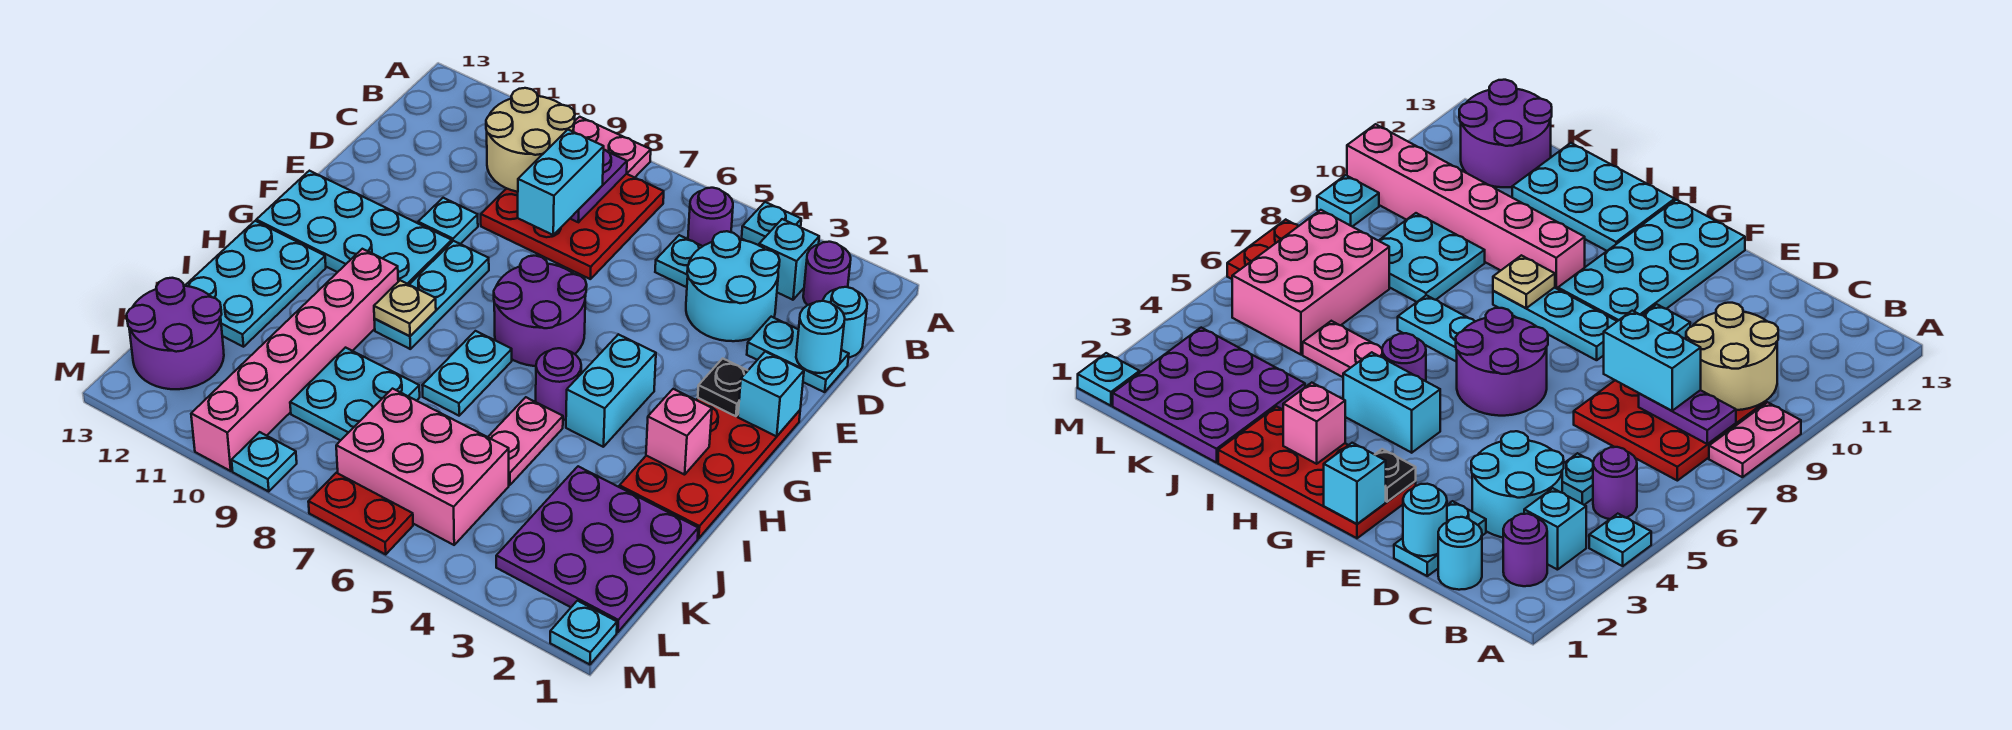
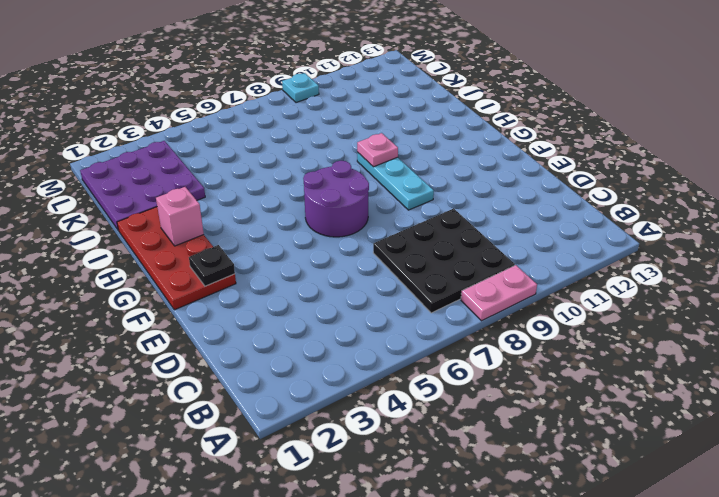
black 3x3 plate [373,209,515,313] -> red 3x3 plate [481,174,664,279]
pink 1x1 plate [357,133,398,167] -> tan 1x1 plate [374,280,436,336]
none -> cyan 1x1 plate [742,202,801,245]
none -> purple 1x1 round brick [803,242,851,305]
none -> cyan 1x1 brick [759,219,819,300]
none -> purple 1x1 round brick [688,188,733,246]

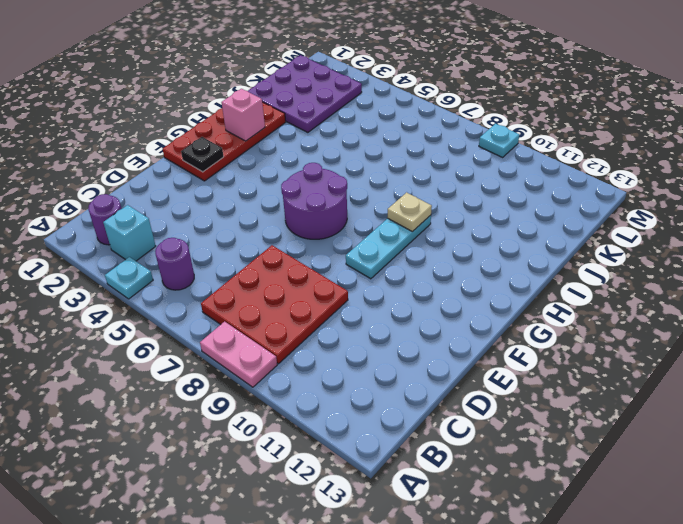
none -> cyan 1x1 round brick [823,287,867,358]
none -> cyan 2x2 round brick [686,231,780,341]
none -> cyan 1x1 plate [655,235,703,287]
none -> cyan 1x2 plate [747,317,849,392]

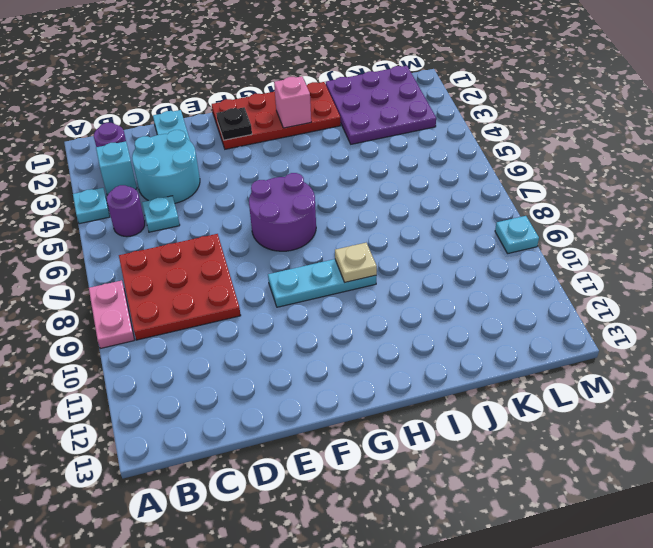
none -> cyan 1x1 round brick [823,287,867,358]
none -> cyan 1x1 plate [418,198,478,244]
none -> cyan 2x4 plate [256,171,452,284]
none -> cyan 1x2 brick [566,334,656,447]

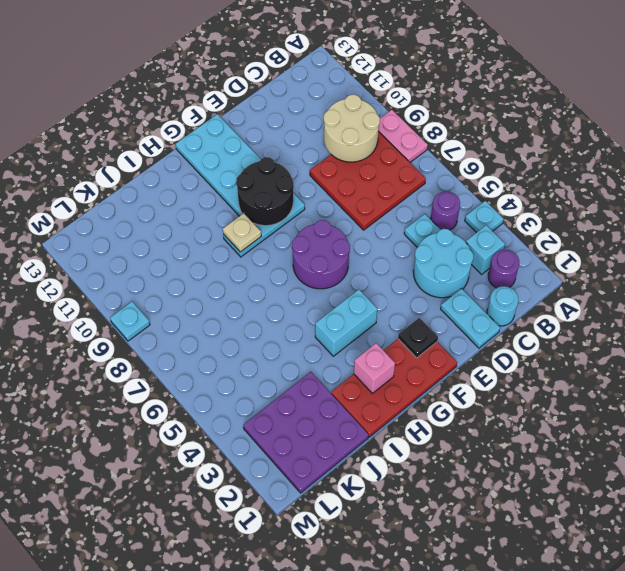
black 2x2 round brick [236,157,294,226] -> none
none -> cyan 1x1 plate [418,198,478,244]
none -> purple 1x1 round brick [536,348,581,420]
none -> cyan 1x2 plate [422,331,512,416]
none -> pink 1x6 brick [191,249,398,471]

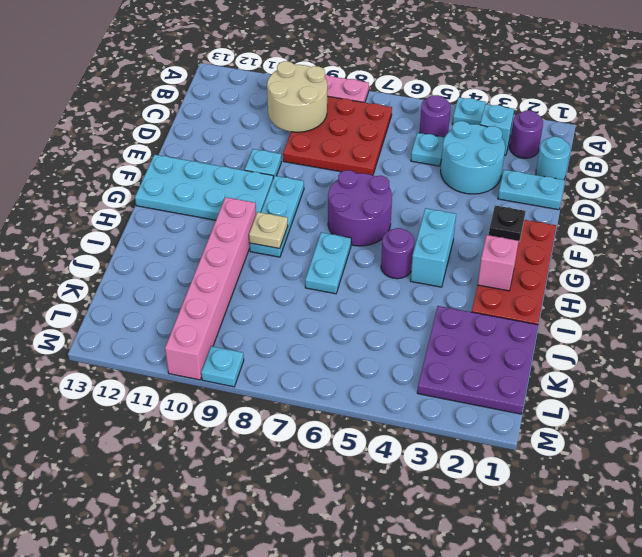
none -> cyan 2x3 plate [185,221,326,347]
none -> pink 1x2 plate [488,397,563,485]
none -> cyan 2x2 plate [290,348,420,441]
none -> pink 2x3 brick [336,389,509,545]

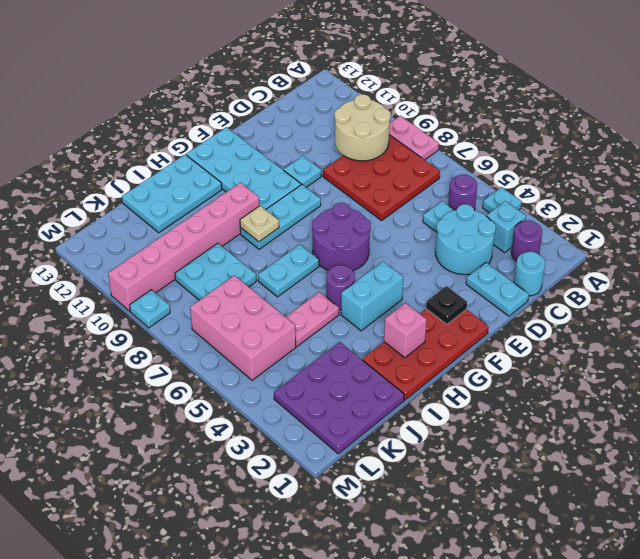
none -> purple 2x2 round brick [127,278,224,389]
none -> cyan 1x1 plate [550,601,617,665]
none -> red 1x2 plate [308,473,413,554]
none -> purple 1x2 plate [570,150,627,222]

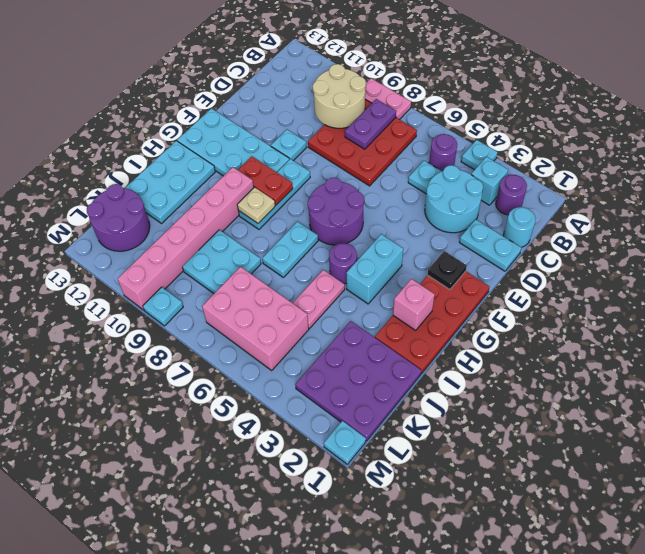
red 1x2 plate [238,156,293,205] -> red 1x2 plate moved to [308,473,413,554]
none -> cyan 1x1 round brick [796,301,845,373]
none -> cyan 1x1 brick [738,352,804,436]
none -> cyan 1x2 brick [518,130,604,235]

